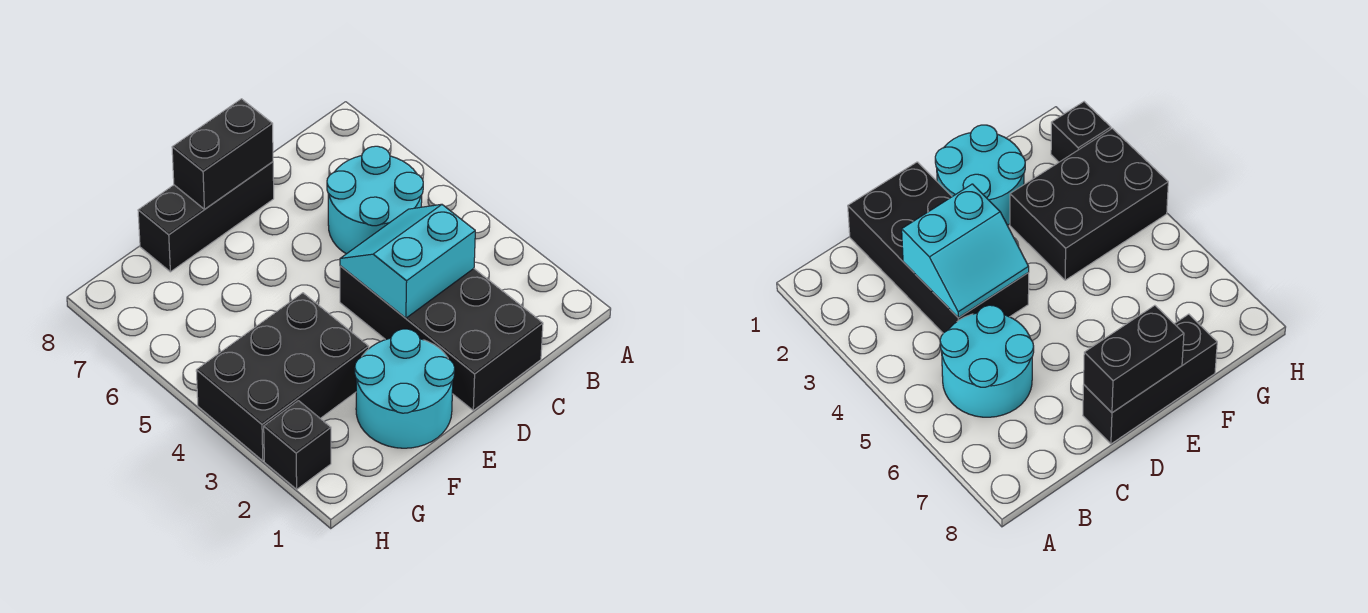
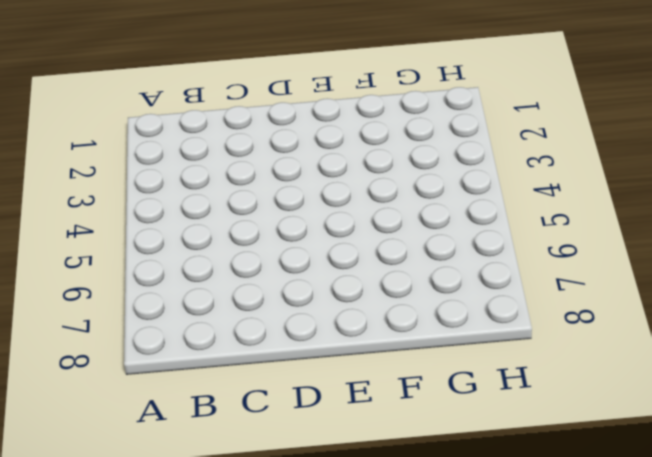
none -> cyan 2x2 round brick [327,146,423,254]
none -> black 2x4 brick [340,266,543,410]

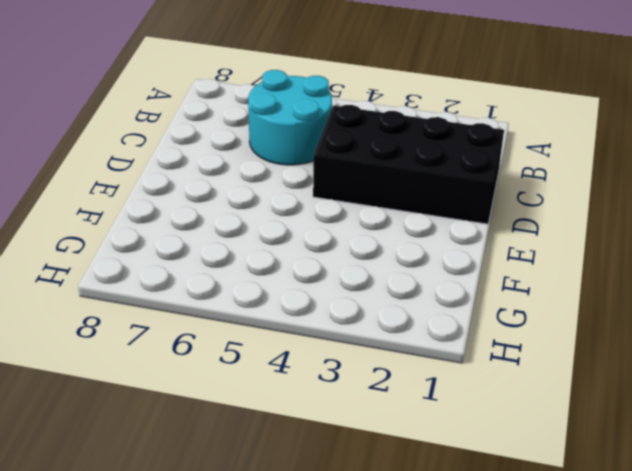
none -> black 1x3 brick [138,162,274,272]
none -> cyan 2x2 round brick [355,329,455,448]

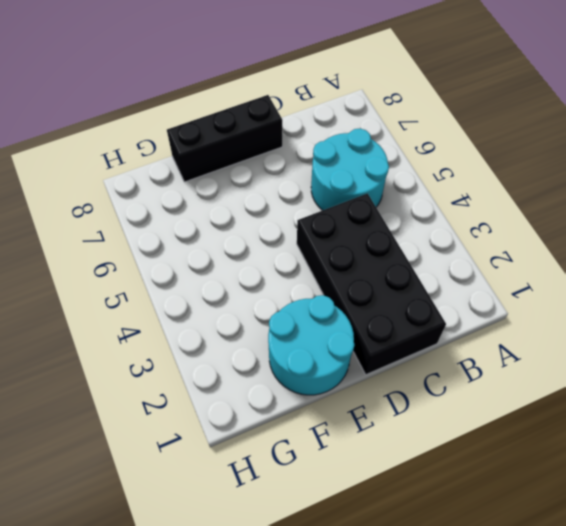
none -> black 2x3 brick [196,293,369,461]
none -> black 1x1 brick [264,401,331,489]

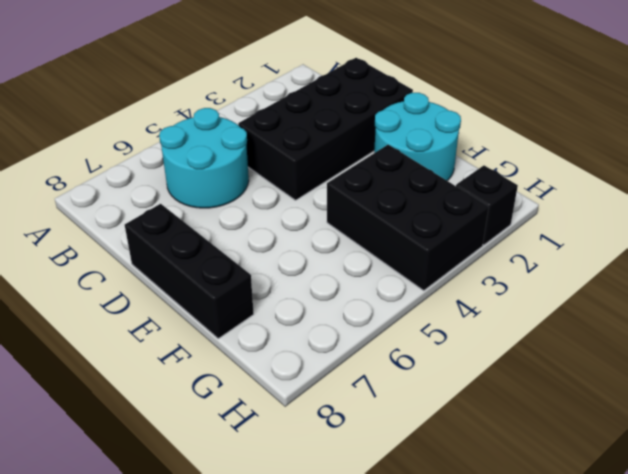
none -> cyan 2x2 slope [340,204,475,318]
none -> black 1x2 brick [172,99,273,209]

